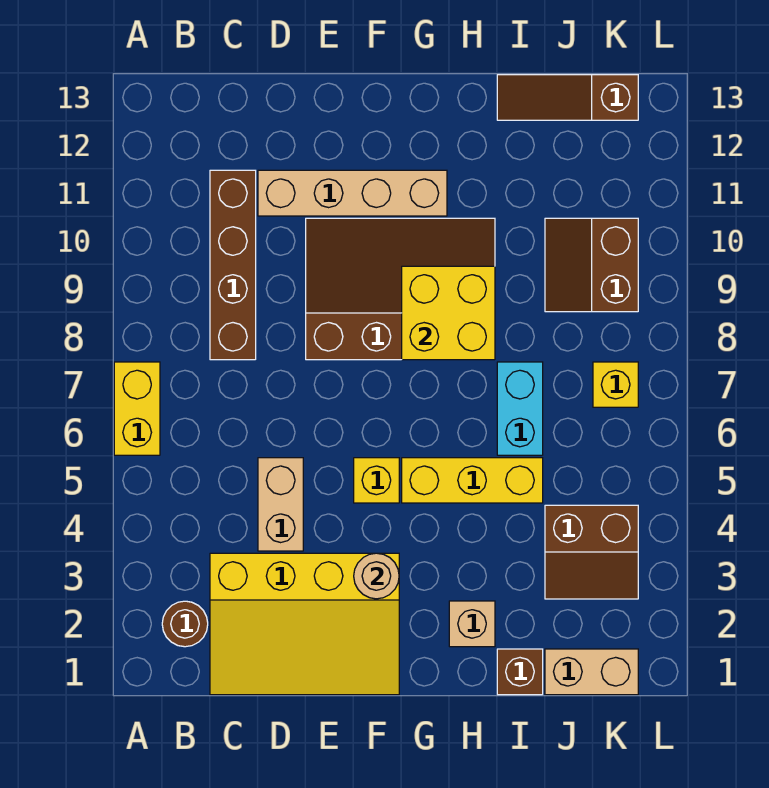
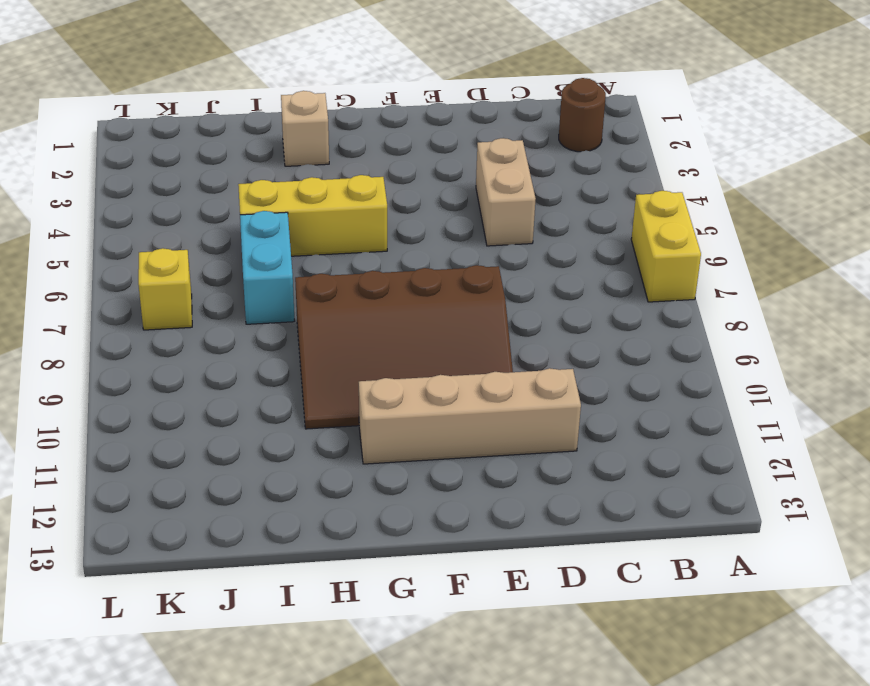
none -> yellow 3x4 slope [210,553,399,695]
none -> brown 1x4 brick [210,170,256,360]
none -> yellow 1x1 brick [354,458,399,503]

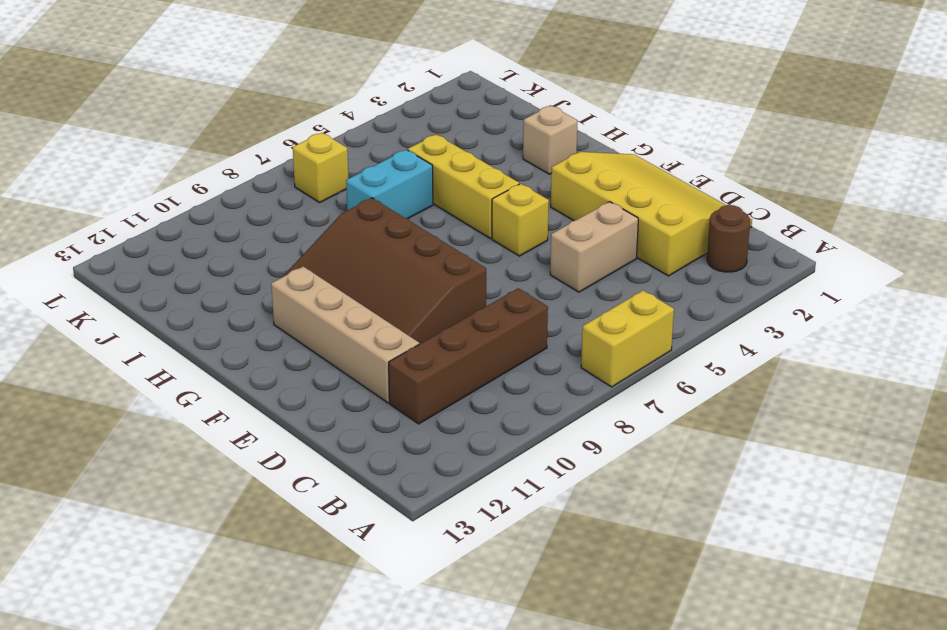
none -> brown 1x1 brick [497,649,543,695]
none -> brown 1x3 slope [497,75,638,120]
none -> tan 1x2 brick [545,649,638,695]

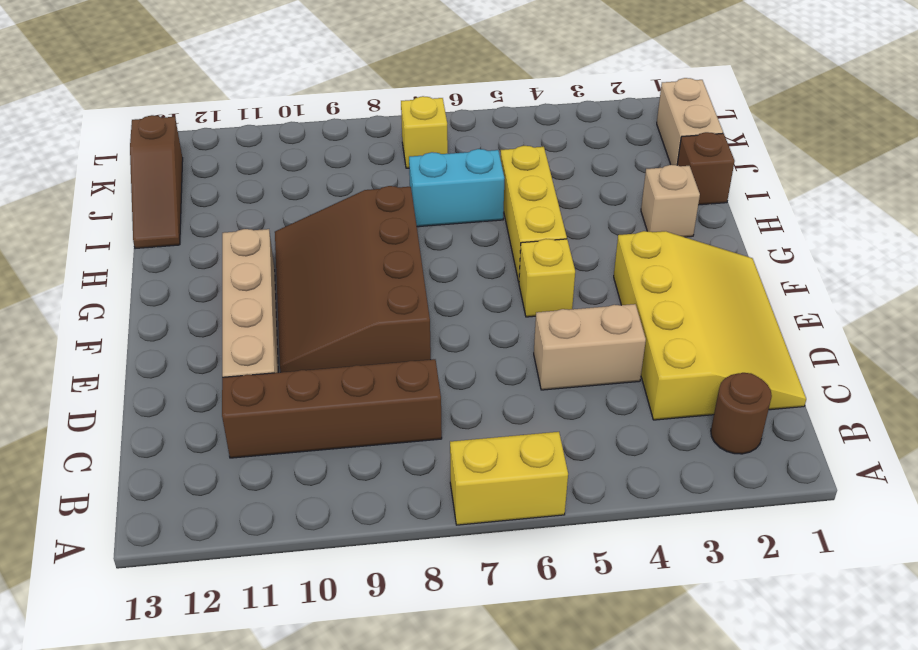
none -> brown 2x2 slope [545,505,638,599]
none -> brown 2x2 slope [545,218,638,312]
none -> tan 1x1 round brick [354,553,399,599]

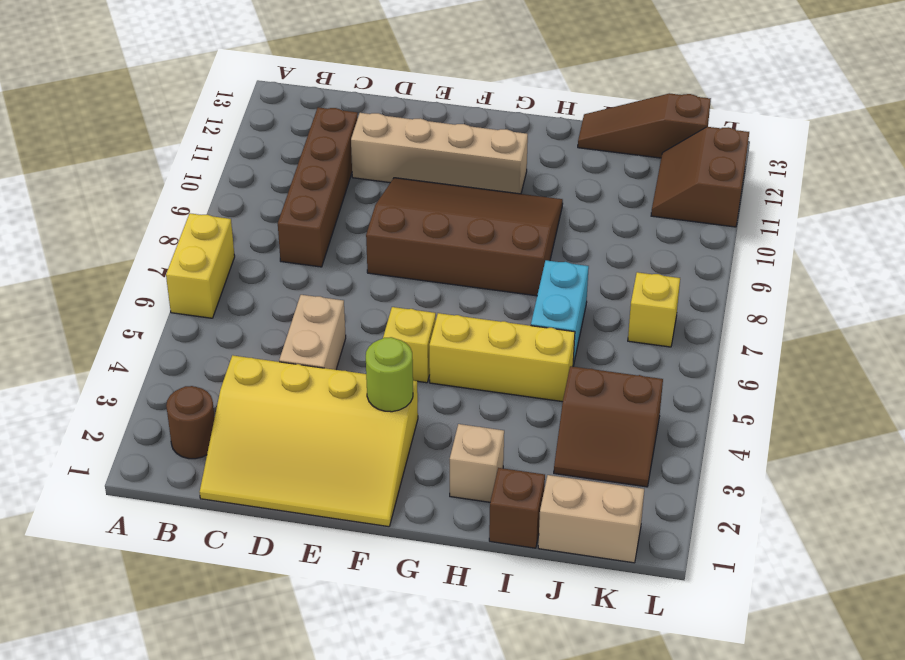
lime 1x1 round brick [366,337,413,412] -> tan 1x1 round brick [354,553,399,599]
brown 2x2 slope [651,127,749,227] -> brown 2x2 slope moved to [545,218,638,312]
none -> yellow 2x2 brick [402,266,495,360]

